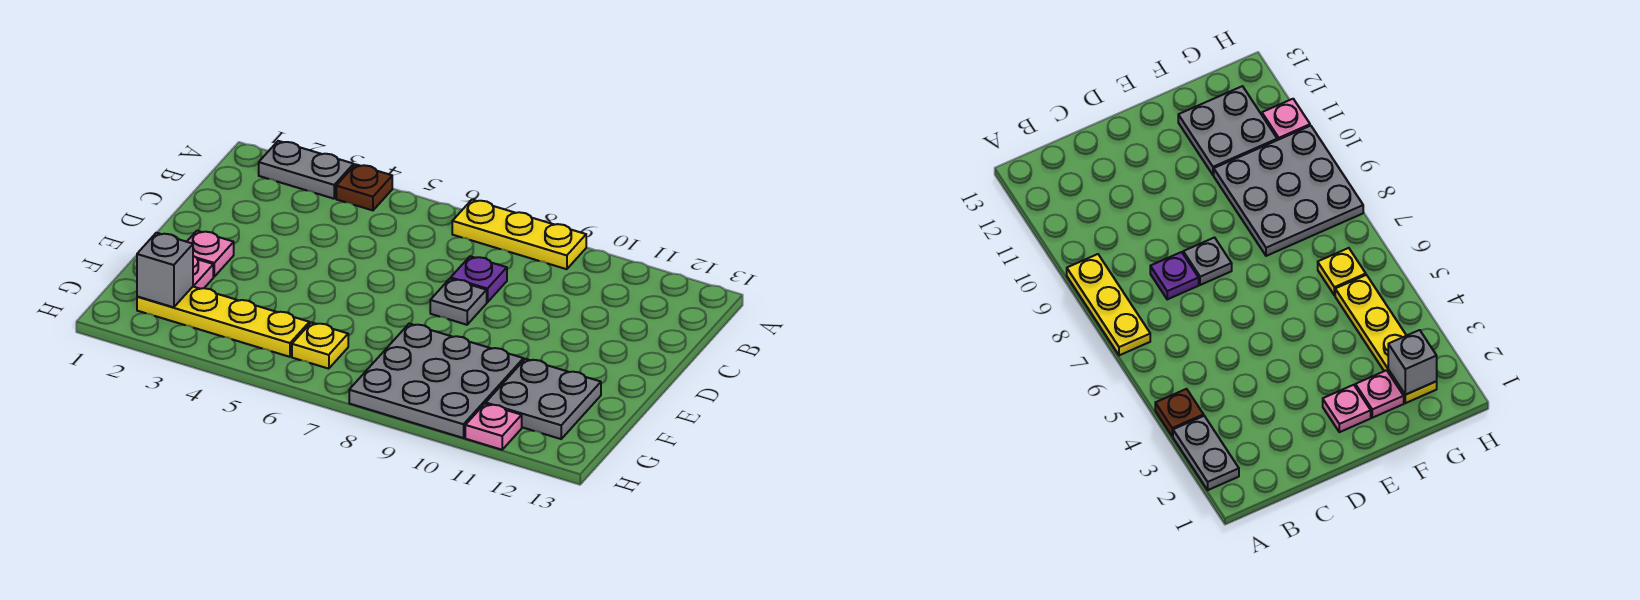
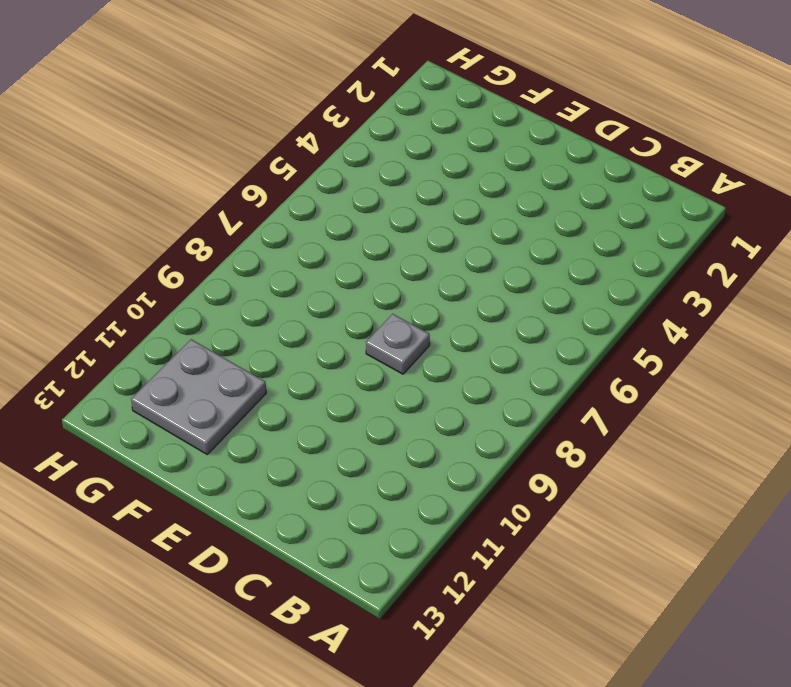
none -> grey 1x2 plate [259,141,354,199]
none -> brown 1x1 plate [336,164,392,210]
none -> yellow 1x3 plate [452,200,586,269]

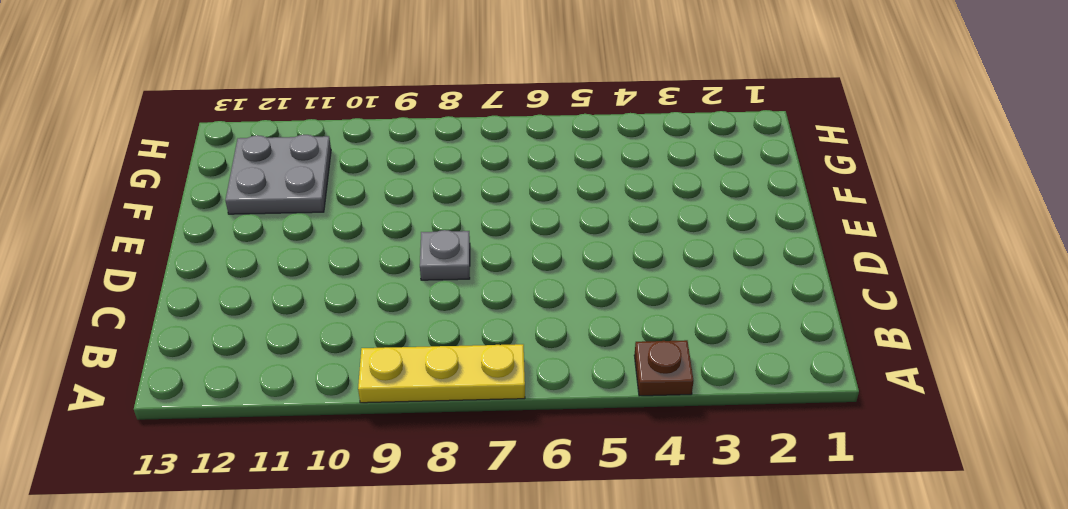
none -> grey 1x2 plate [259,141,354,199]
none -> purple 1x1 plate [451,256,507,302]
none -> pink 1x1 plate [187,231,234,277]

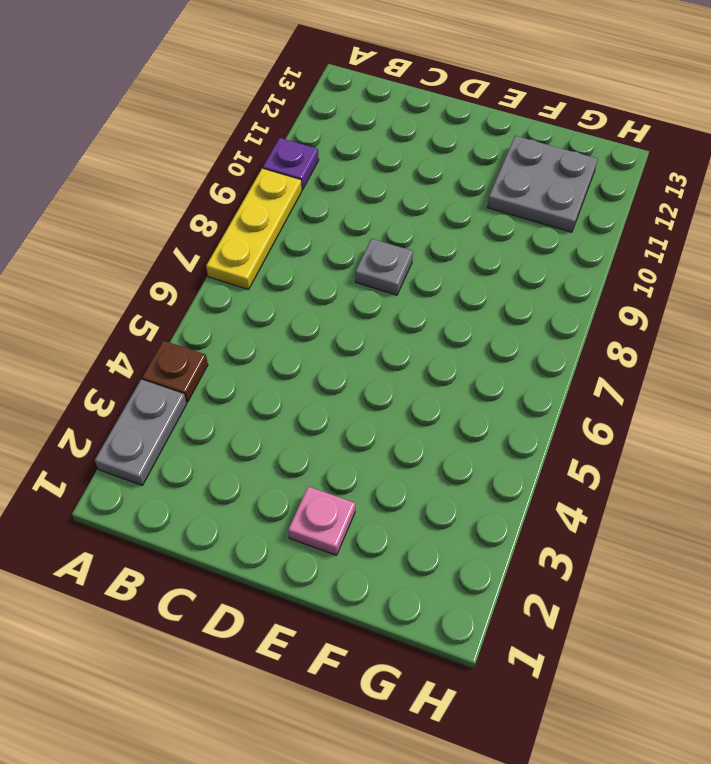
purple 1x1 plate [263,138,319,190] -> purple 1x1 plate moved to [451,256,507,302]
none -> pink 1x1 plate [193,256,213,289]
none -> grey 3x3 plate [349,324,523,438]
none -> yellow 1x4 plate [137,287,309,357]

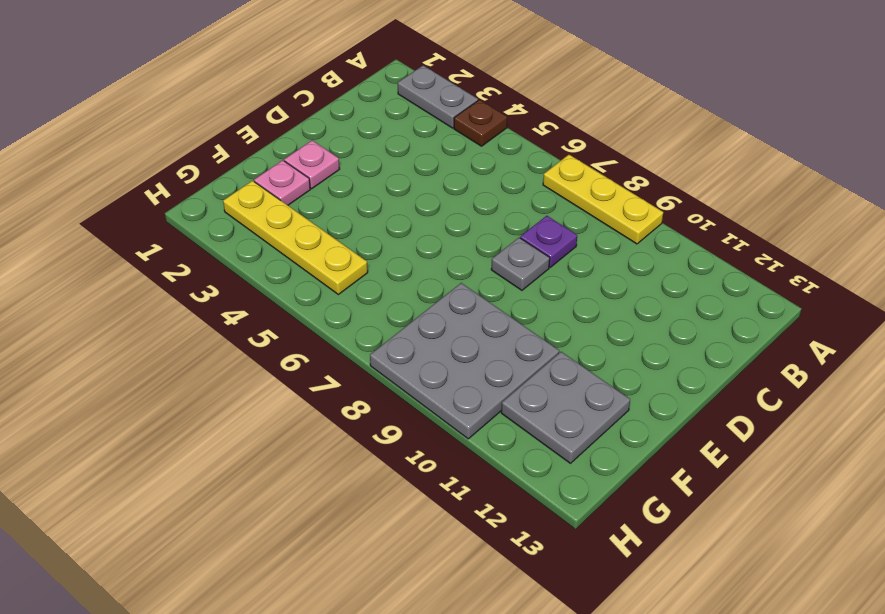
none -> yellow 1x1 plate [292,323,348,369]
none -> pink 1x1 plate [465,404,522,450]
none -> grey 1x1 brick [137,233,193,307]

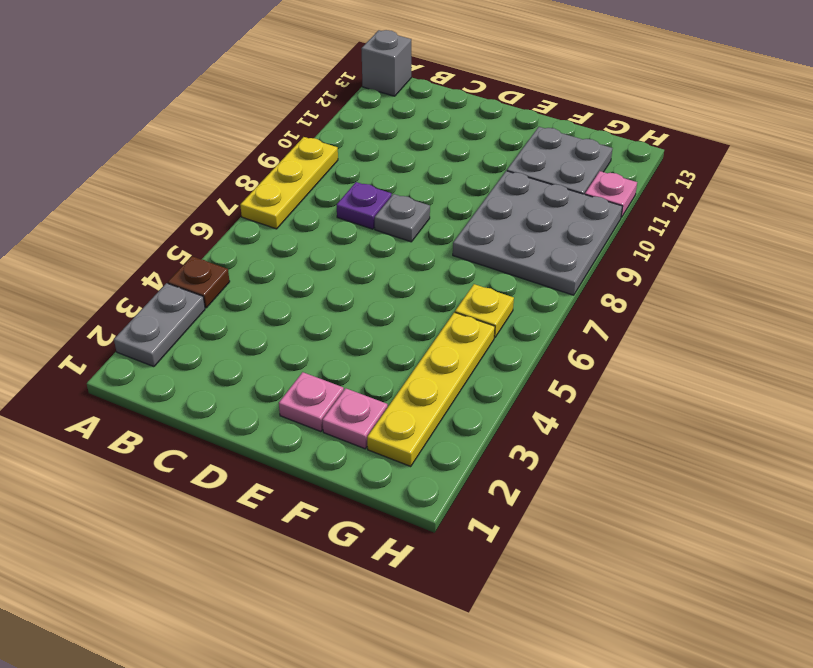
grey 1x1 brick [361,30,411,96] -> grey 1x1 brick moved to [137,233,193,307]

